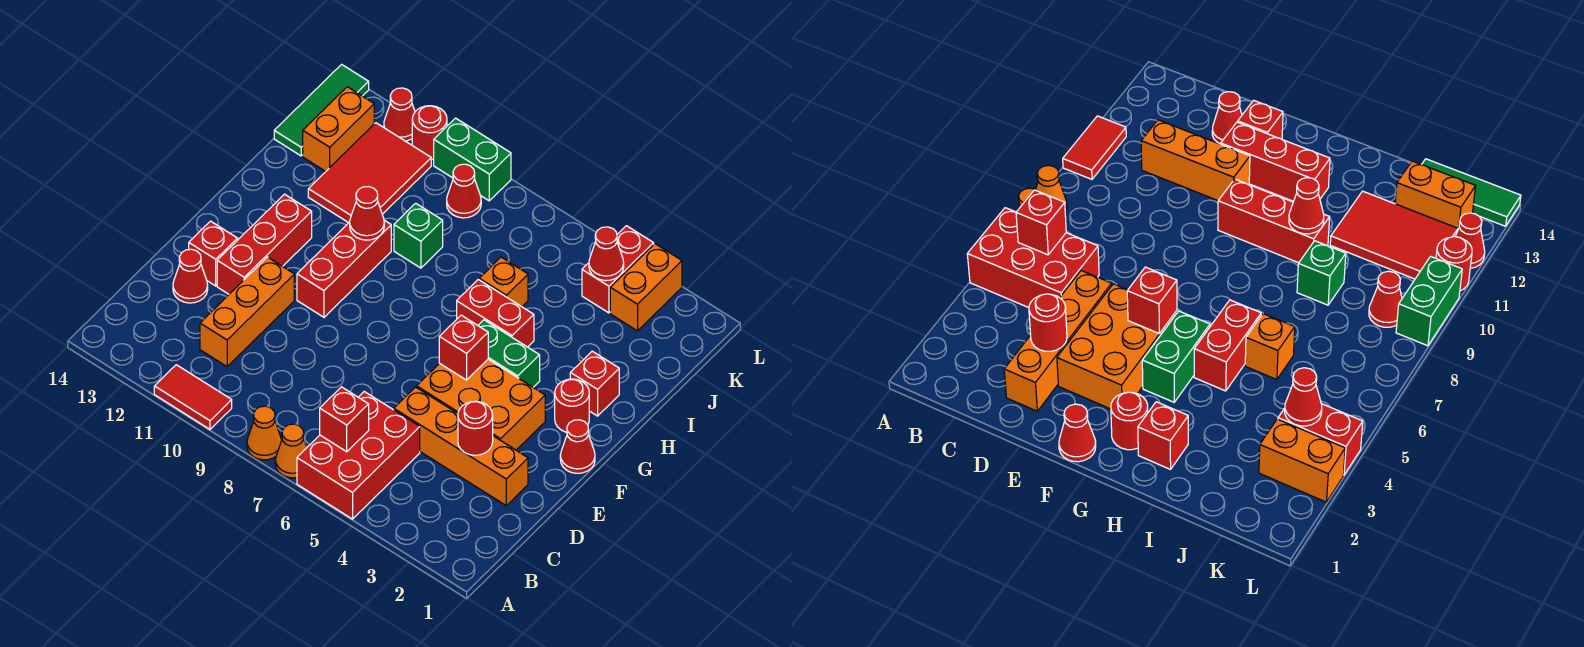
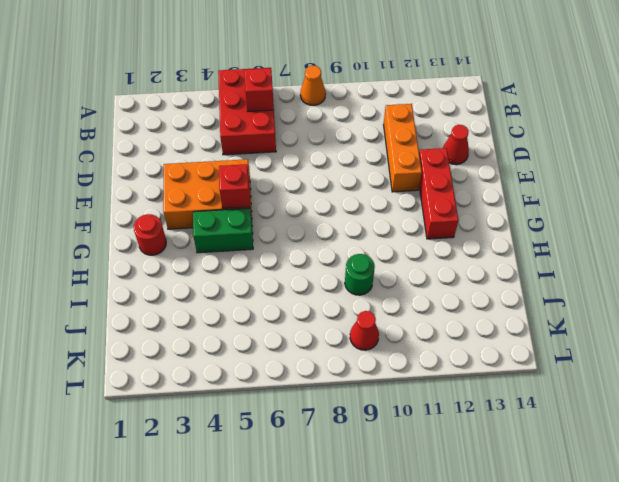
green 1x1 round brick [345,254,375,295] -> green 1x1 brick [394,203,443,268]
none -> orange 1x1 cone [275,424,307,478]
none -> red 1x2 tile [154,365,232,429]
none -> orange 1x4 brick [394,387,528,505]
none -> red 1x1 brick [189,221,238,286]

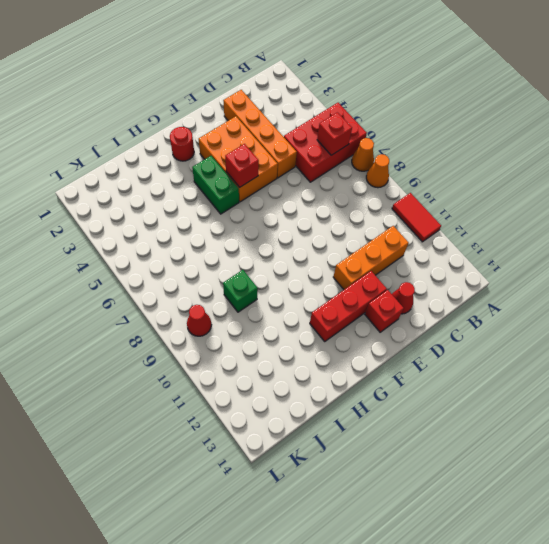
none -> red 1x1 cone [560,420,595,473]
none -> red 1x3 brick [297,220,391,317]
none -> red 1x1 brick [570,351,619,416]
none -> red 1x2 brick [457,280,534,347]

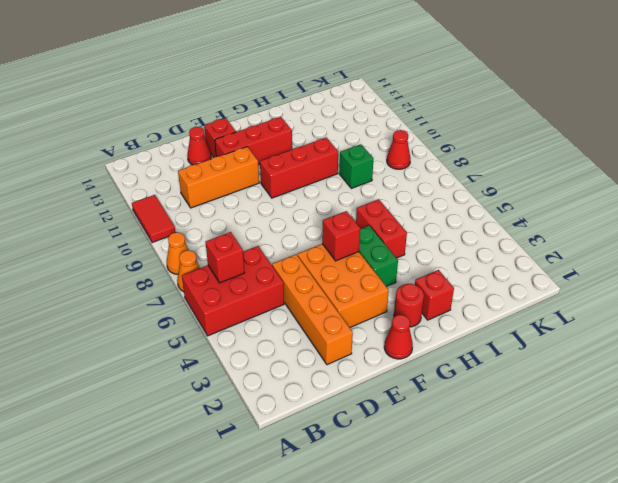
none -> orange 1x1 brick [479,257,528,307]
none -> red 2x3 tile [308,123,431,223]
none -> orange 1x2 brick [303,87,374,171]
none -> green 1x3 tile [274,64,369,156]

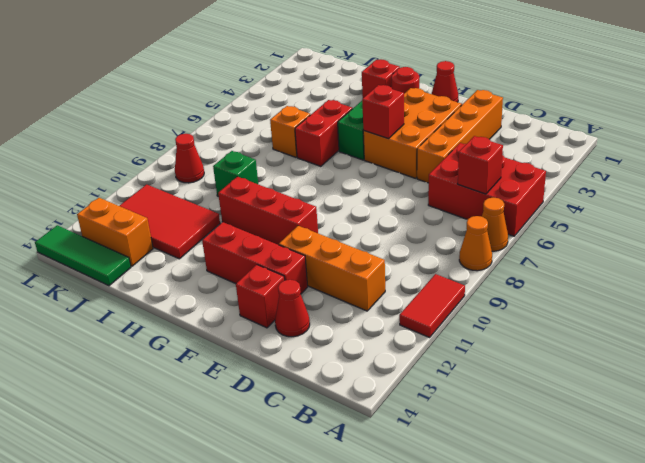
none -> orange 1x2 brick [610,244,682,331]
none -> red 1x2 brick [582,226,654,313]
none -> green 1x2 brick [434,118,511,201]
none -> red 1x1 round brick [412,106,447,159]

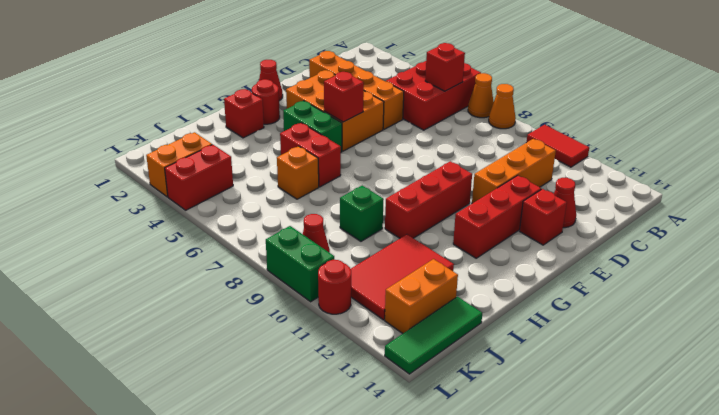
none -> red 1x1 cone [384,88,415,141]
none -> red 1x1 round brick [458,401,493,455]
none -> red 1x1 cone [350,187,384,240]
none -> red 1x1 cone [589,227,624,281]

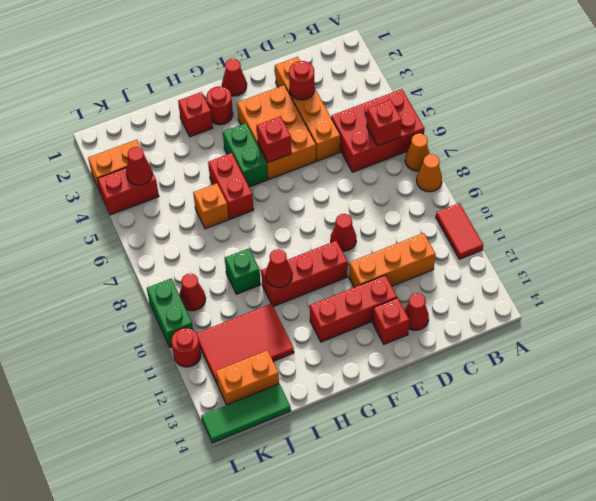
red 1x1 cone [331,214,356,251] -> red 1x1 cone moved to [384,88,415,141]

